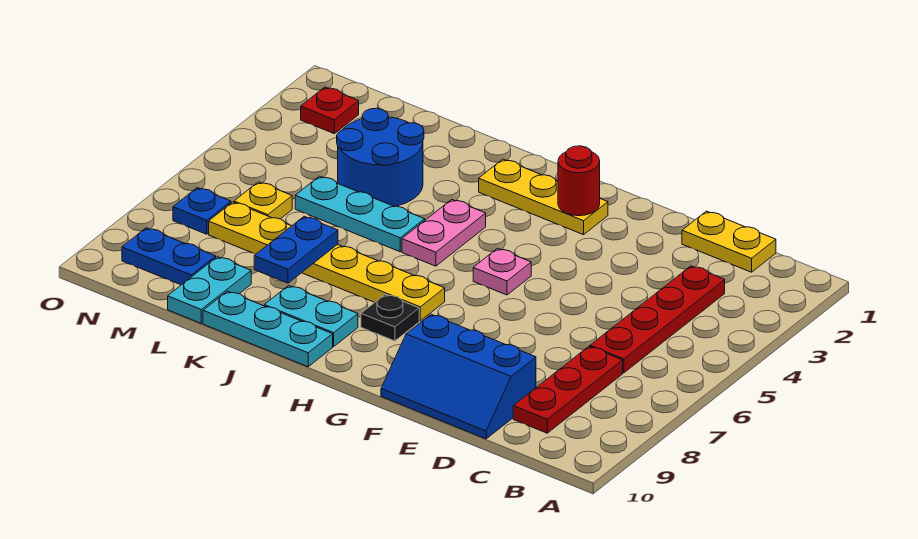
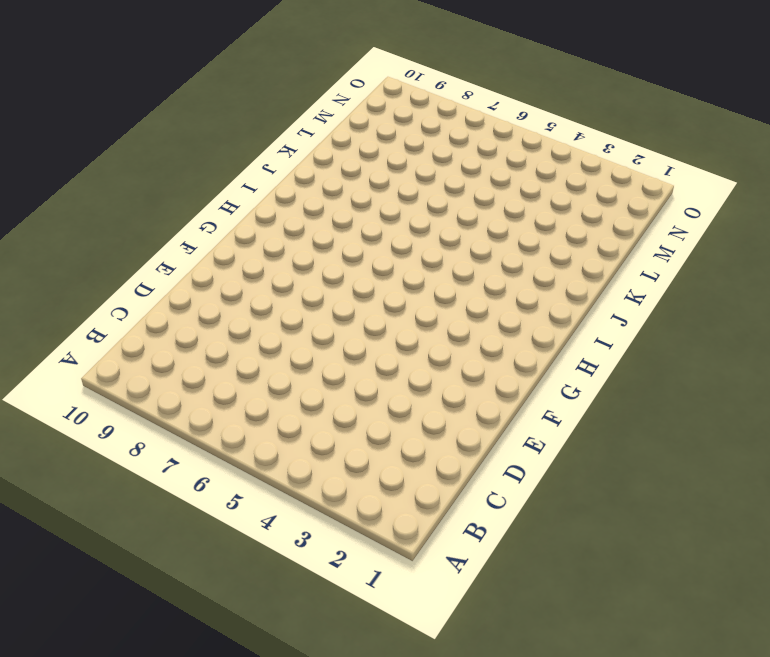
none -> yellow 1x2 plate [682,211,776,272]
none -> red 1x4 plate [590,266,725,373]
none -> red 1x3 plate [513,346,623,433]

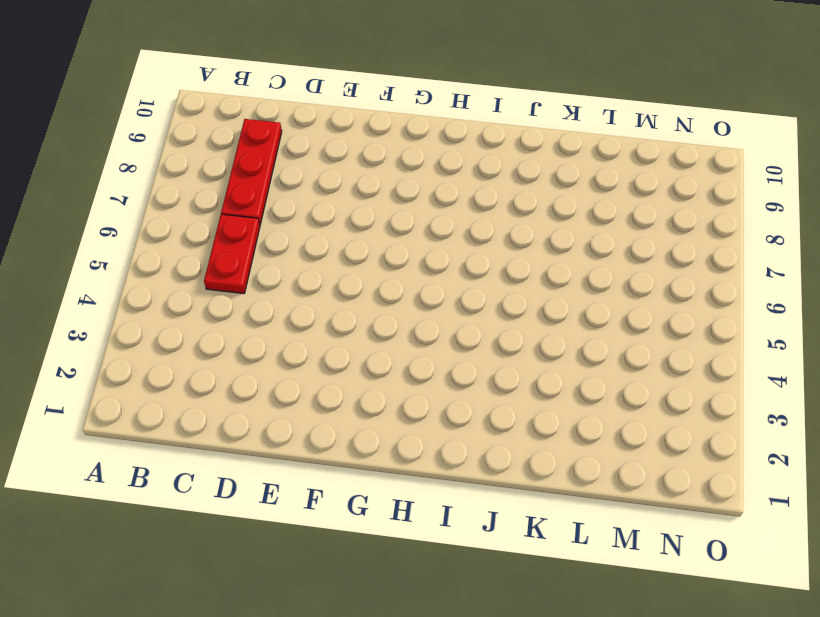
red 1x2 plate [204,214,260,294] -> red 1x4 plate [590,266,725,373]
none -> yellow 1x2 plate [682,211,776,272]
none -> blue 2x3 slope [381,314,536,439]
none -> yellow 1x3 plate [479,159,608,235]

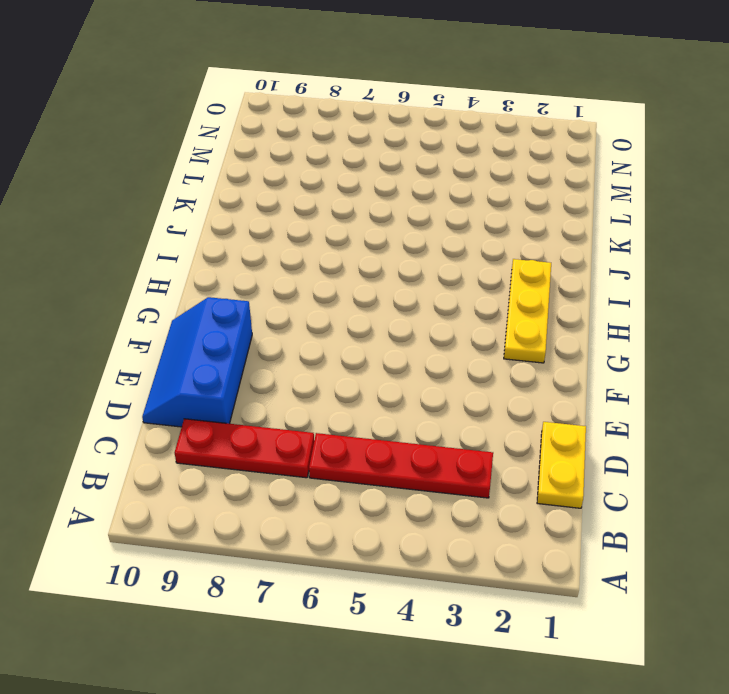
none -> pink 1x1 plate [473,248,531,295]
none -> yellow 1x6 plate [209,202,445,321]
none -> black 1x1 plate [361,294,419,341]

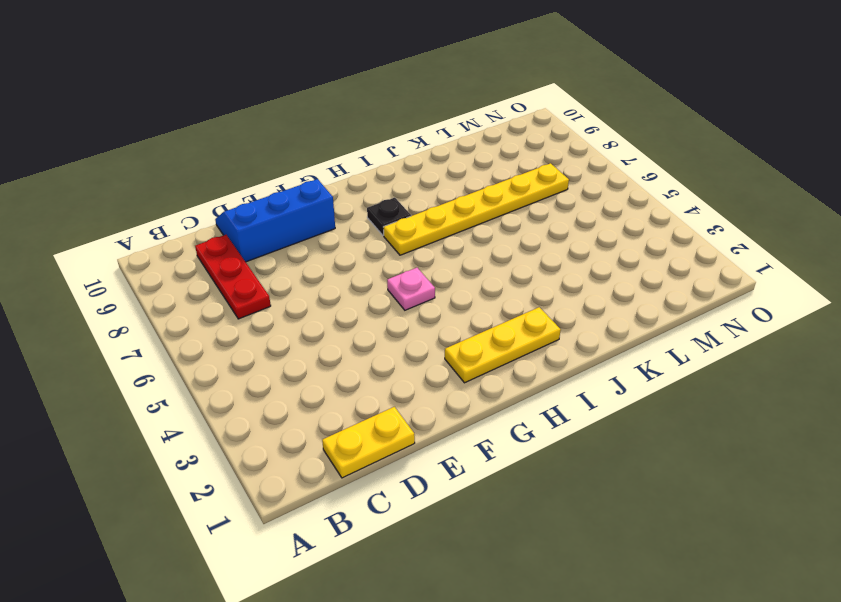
none -> red 1x4 plate [590,266,725,373]
none -> pink 1x2 plate [402,200,486,266]
none -> cyan 1x2 plate [264,286,358,347]

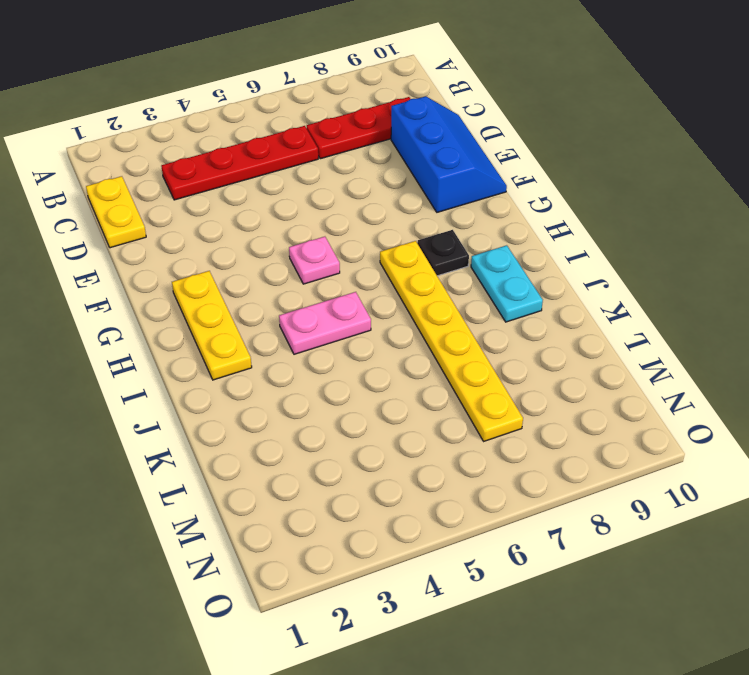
none -> cyan 1x3 plate [203,291,333,367]
none -> cyan 1x3 plate [295,176,425,252]
none -> blue 2x2 round brick [337,108,424,206]

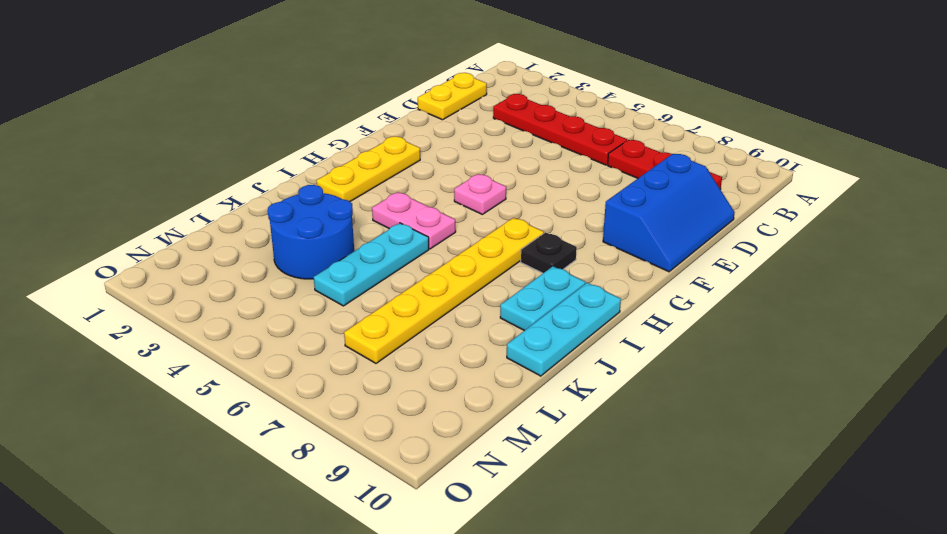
none -> cyan 1x2 plate [168,257,251,323]
none -> yellow 1x1 plate [234,182,292,219]
none -> blue 1x2 plate [122,228,216,285]

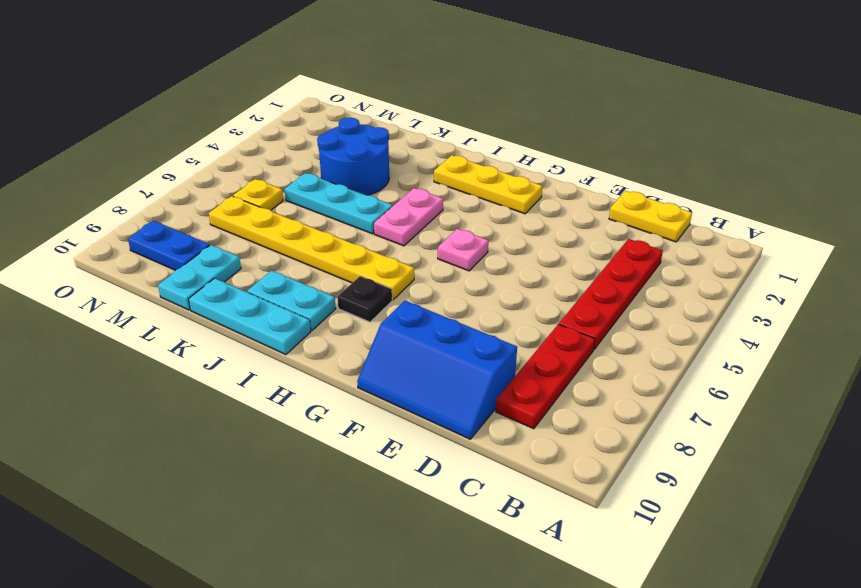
none -> red 1x1 plate [301,87,359,134]
none -> blue 1x1 plate [173,188,231,234]
none -> red 1x1 round brick [558,146,600,216]

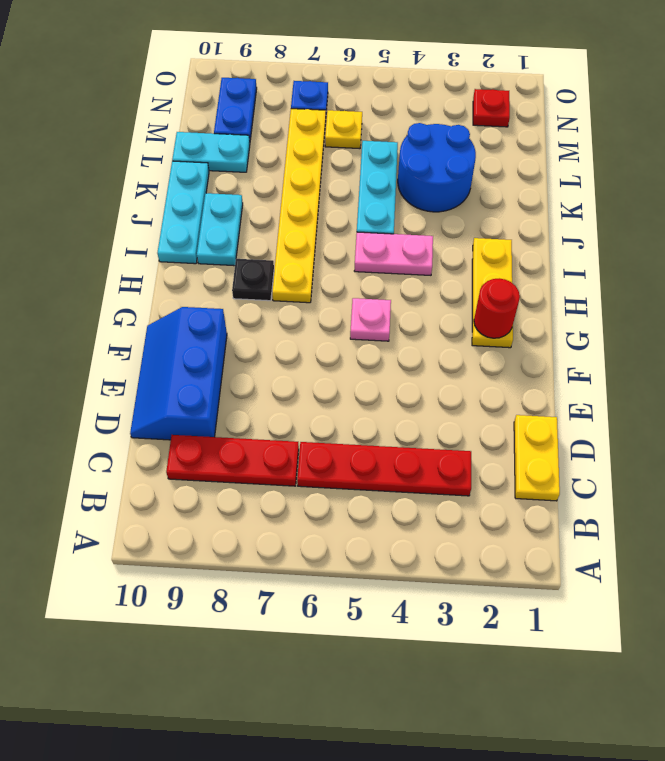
none -> blue 1x2 plate [254,217,338,283]

